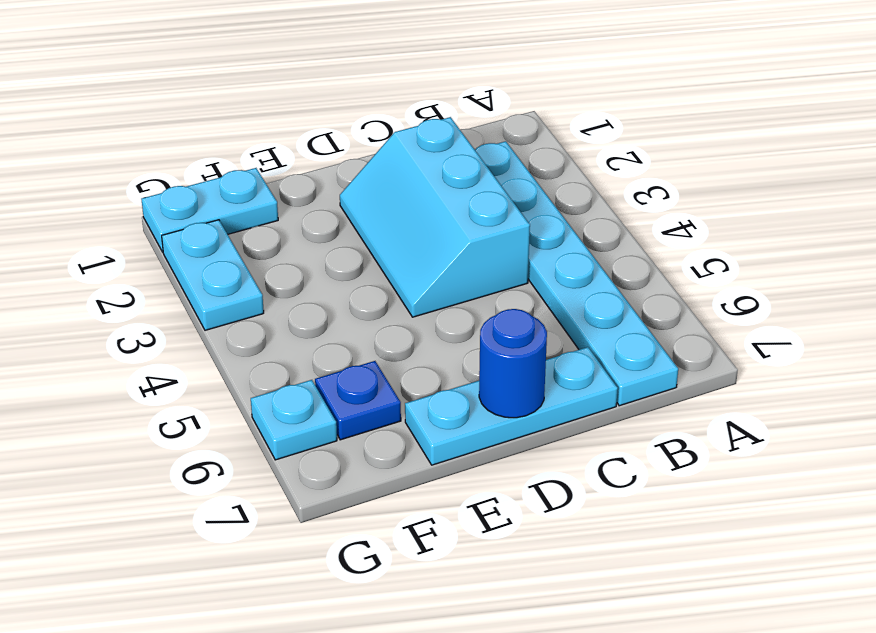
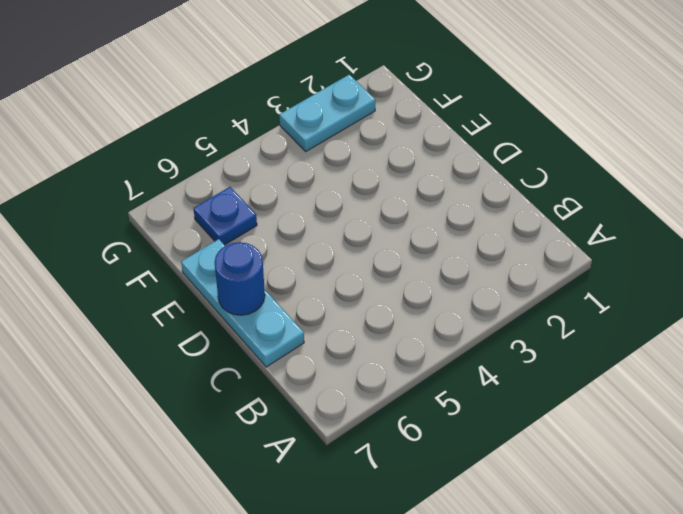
none -> cyan 1x6 plate [475,141,678,406]
none -> cyan 2x3 slope [340,117,530,317]

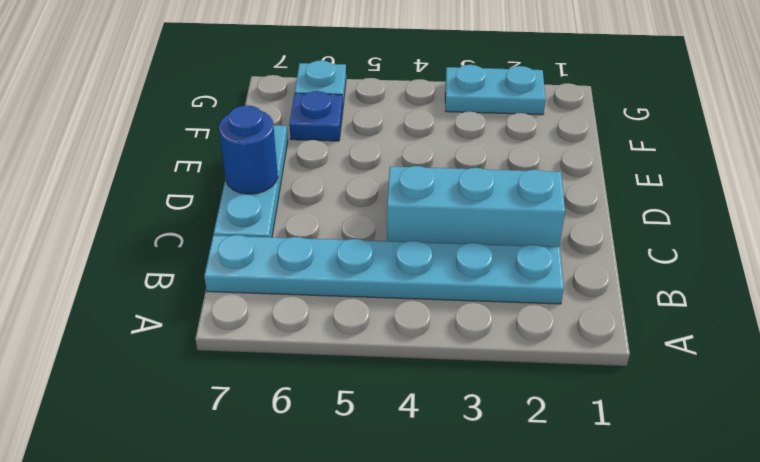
none -> cyan 1x2 plate [141,168,278,252]

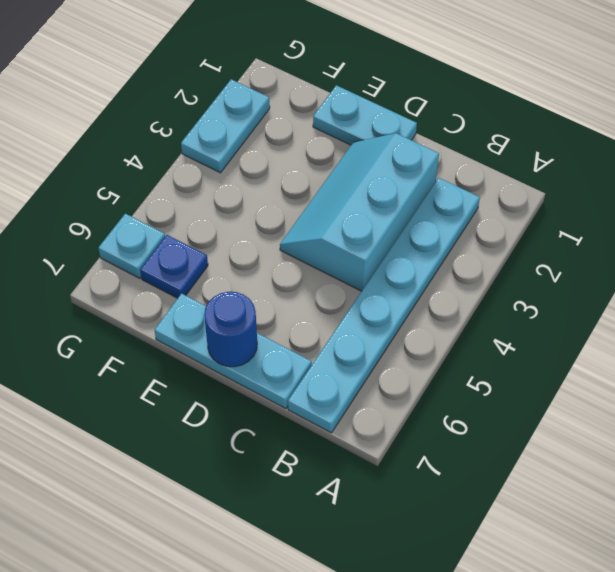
cyan 1x2 plate [313,85,417,145] -> cyan 1x2 plate moved to [141,168,278,252]

